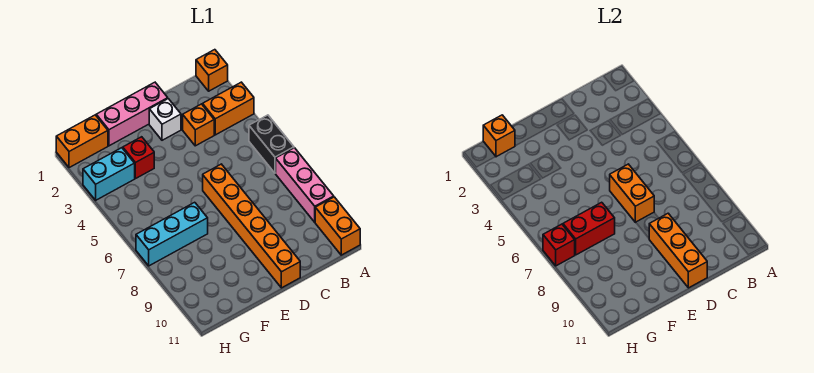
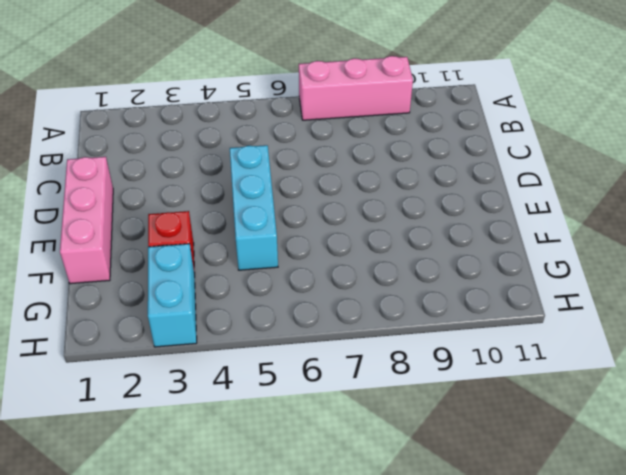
cyan 1x3 brick [230,145,278,270] -> cyan 1x3 brick moved to [136,202,208,266]
none -> orange 1x1 brick [196,50,228,91]
none -> orange 1x2 brick [203,82,254,135]
none -> black 1x2 brick [249,115,294,173]

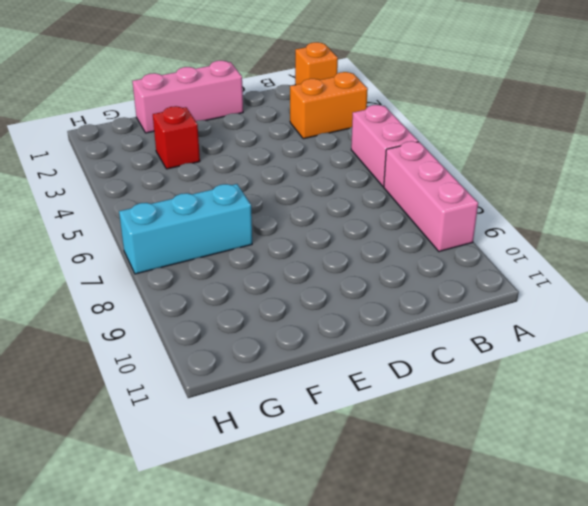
pink 1x2 brick [351,105,418,187] -> black 1x2 brick [249,115,294,173]
none -> orange 1x2 brick [315,197,360,255]
none -> orange 1x1 brick [183,104,214,146]
none -> white 1x1 brick [149,99,181,140]

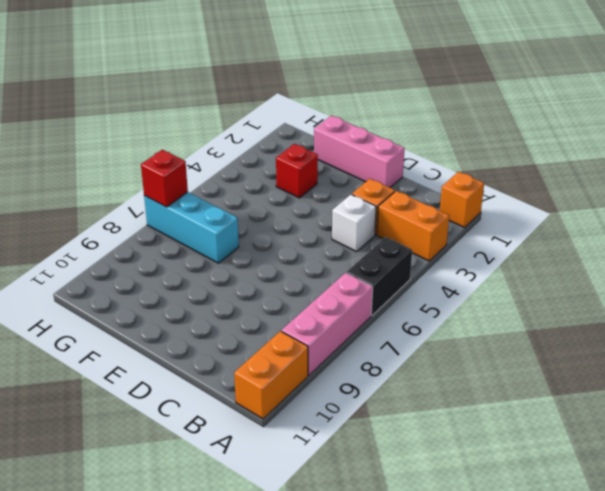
white 1x1 brick [332,195,376,252] -> white 1x1 brick moved to [149,99,181,140]
none -> orange 1x6 brick [203,164,300,288]
none -> orange 1x2 brick [56,115,108,168]
none -> cyan 1x2 brick [83,148,135,200]

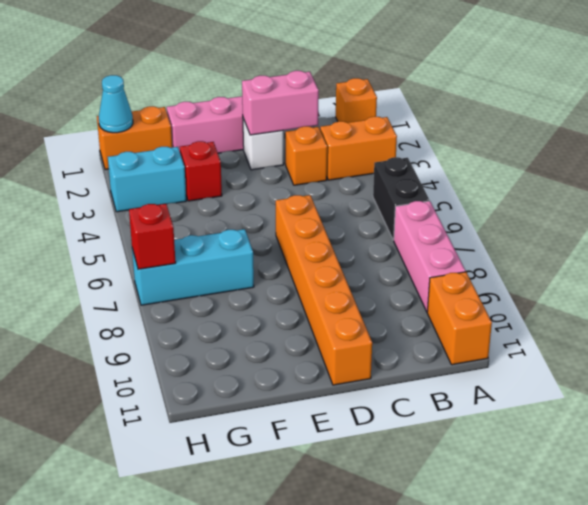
pink 1x2 brick [242,71,319,135] -> none
cyan 1x1 cone [99,75,133,133] -> none
none -> orange 1x2 brick [610,164,654,222]
none -> orange 1x3 brick [649,213,707,288]
none -> red 1x2 brick [563,202,615,255]

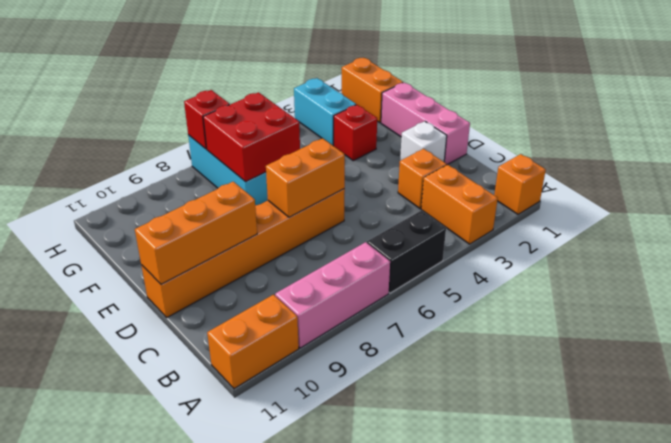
red 2x2 brick [203,92,300,182] -> red 1x2 brick [563,202,615,255]
none -> orange 1x1 brick [483,115,515,157]

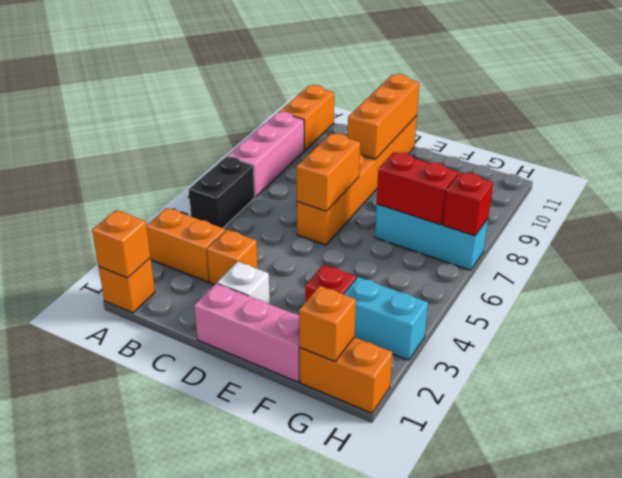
orange 1x1 brick [92,210,150,278] -> none

